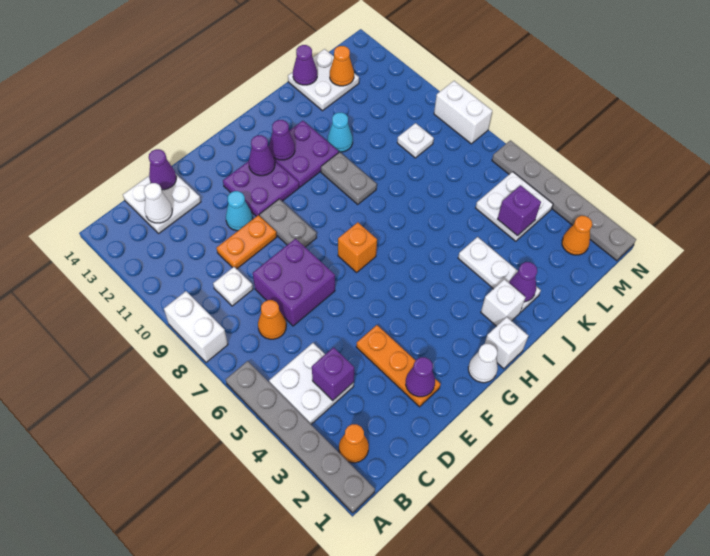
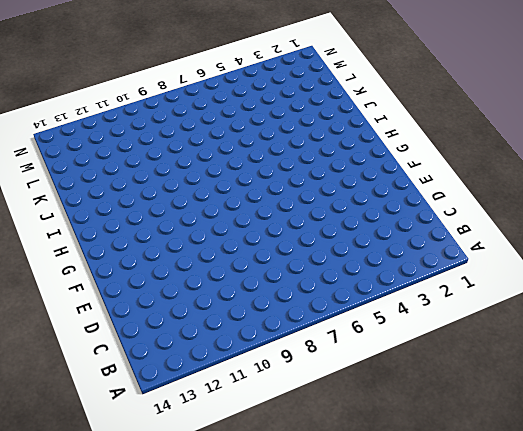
none -> grey 1x6 plate [226,361,375,513]
none -> white 1x2 brick [164,291,228,362]
none -> orange 1x1 cone [339,424,369,463]
none -> white 2x2 plate [269,343,354,424]

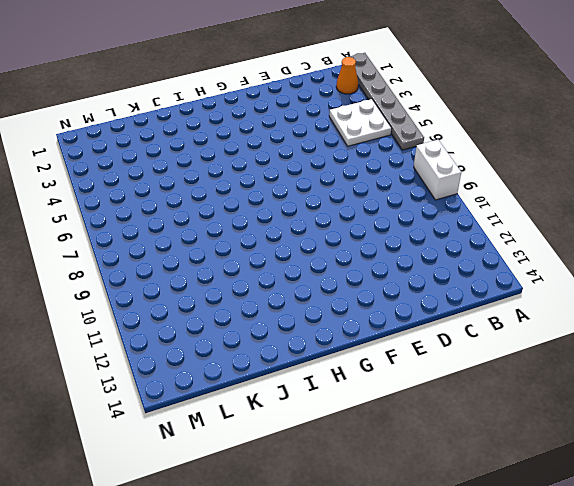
none -> orange 1x1 cone [258,300,286,339]
none -> white 1x1 plate [213,267,253,306]
none -> white 2x2 plate [123,174,201,233]
none -> purple 2x2 brick [253,239,335,326]

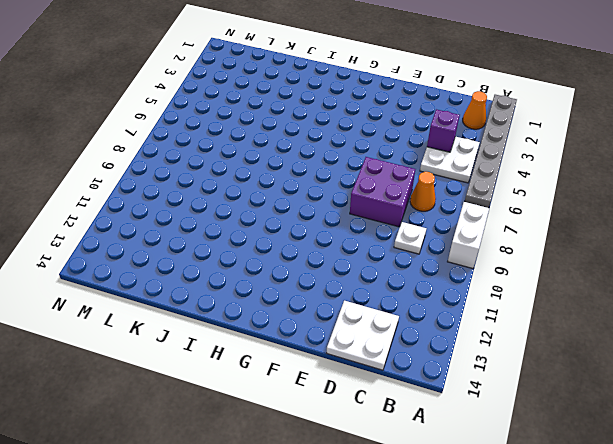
none -> orange 1x2 plate [217,215,277,269]
none -> orange 1x3 plate [356,325,441,407]
none -> cyan 1x1 cone [226,191,253,231]
none -> grey 1x2 plate [259,199,317,247]

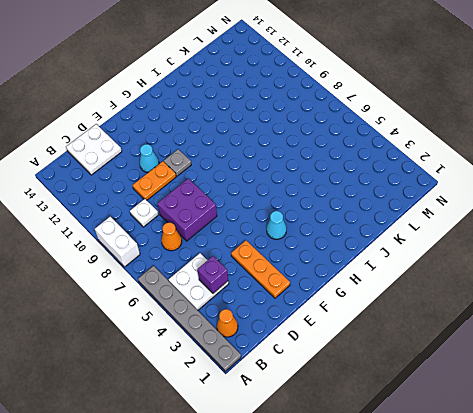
grey 1x1 plate [164,149,191,176] -> grey 1x2 plate [259,199,317,247]
cyan 1x1 cone [267,211,287,239] -> cyan 1x1 cone moved to [328,113,353,152]
none -> purple 2x2 plate [223,161,299,216]
none -> white 1x1 cone [468,344,498,383]
none -> orange 1x1 brick [338,222,377,272]
none -> white 1x1 brick [485,317,528,369]

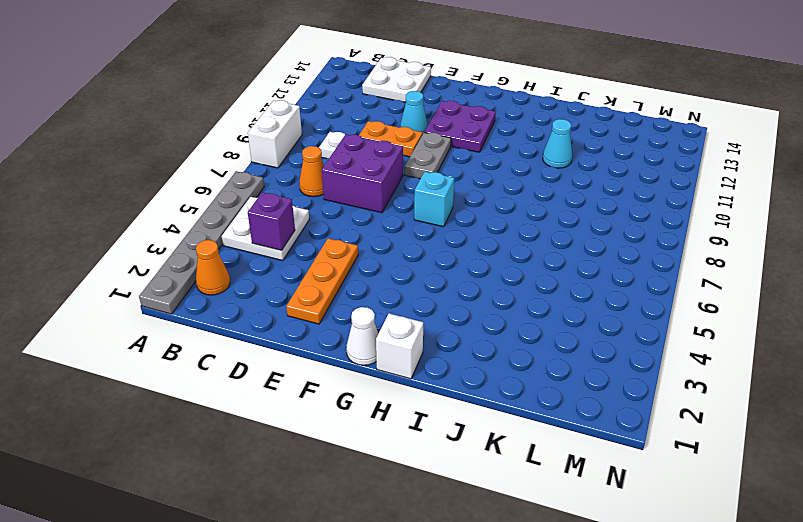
cyan 1x1 brick [414,172,454,227] -> orange 1x1 brick [338,222,377,272]
none -> purple 2x2 plate [268,121,339,187]
none -> white 1x1 brick [481,279,525,326]
none -> grey 1x2 plate [321,152,377,204]
none -> white 1x3 plate [458,237,541,312]

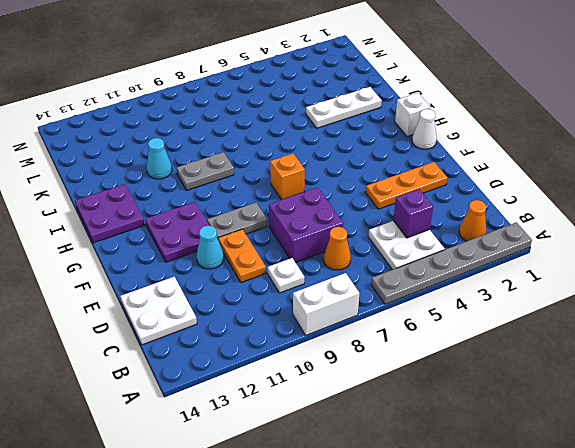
purple 2x2 plate [75,184,144,243] -> purple 2x2 plate moved to [268,121,339,187]
none -> white 1x1 brick [481,279,525,326]
none -> white 2x2 plate [288,49,359,111]
none -> white 2x2 plate [476,172,553,241]
none -> white 1x1 plate [397,123,434,158]

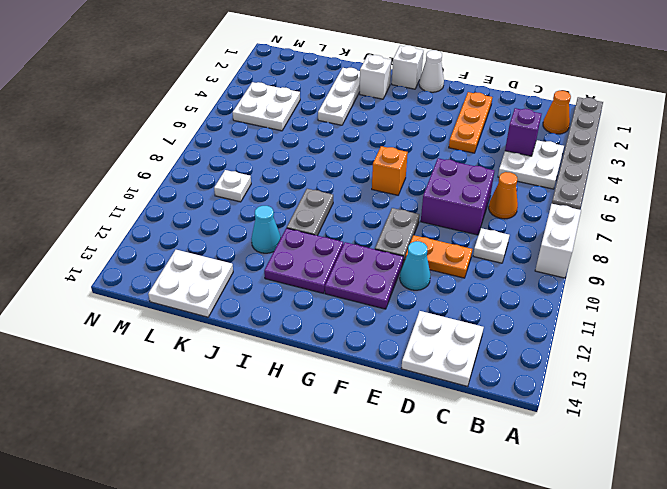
none -> orange 1x1 cone [562,216,592,255]
none -> grey 1x6 plate [492,140,636,261]
none -> white 1x2 brick [434,81,492,144]
none -> white 1x1 cone [144,183,172,223]

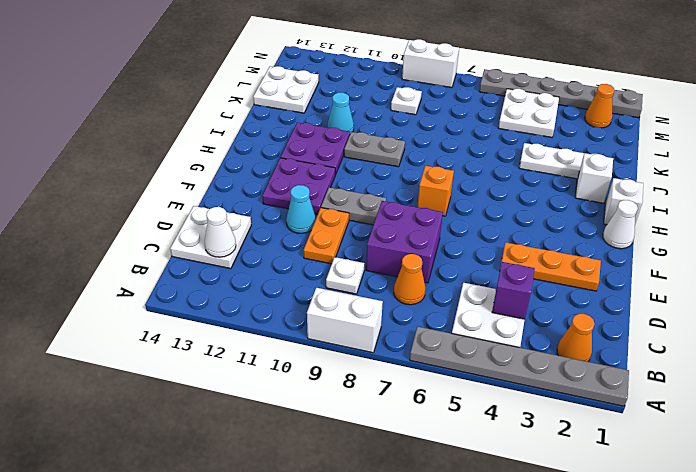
none -> purple 1x1 cone [149,149,176,190]
none -> purple 1x1 cone [406,357,435,397]
none -> purple 1x1 cone [249,135,275,176]
none -> purple 1x1 cone [269,120,295,160]

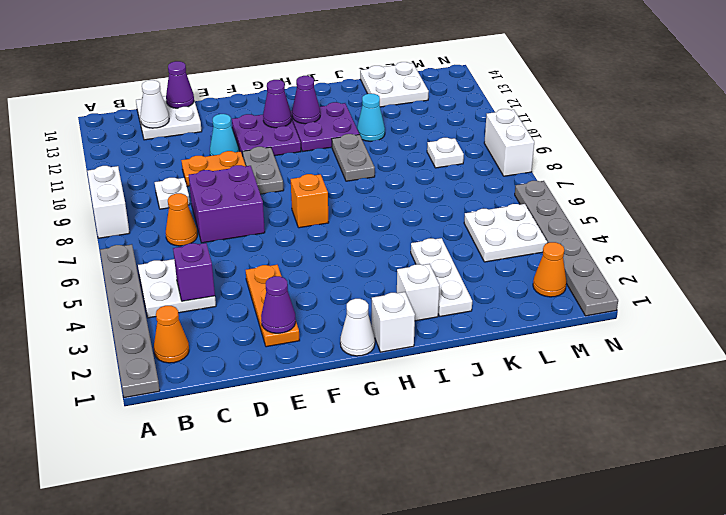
none -> purple 1x1 cone [509,262,537,302]
none -> purple 1x1 cone [293,45,317,85]
none -> purple 1x1 brick [498,185,541,236]
none -> orange 1x1 cone [330,46,354,86]

